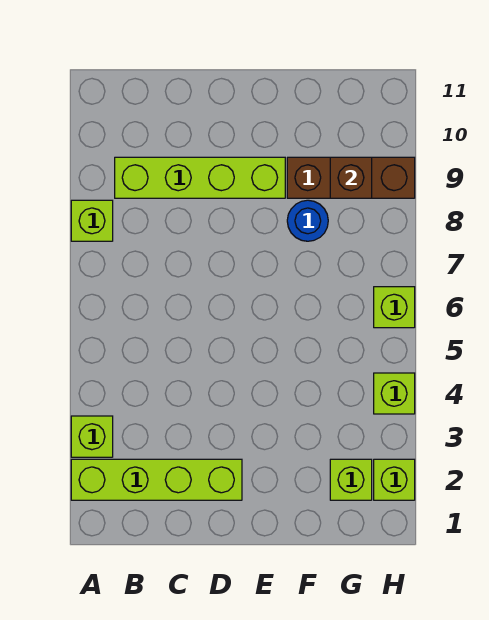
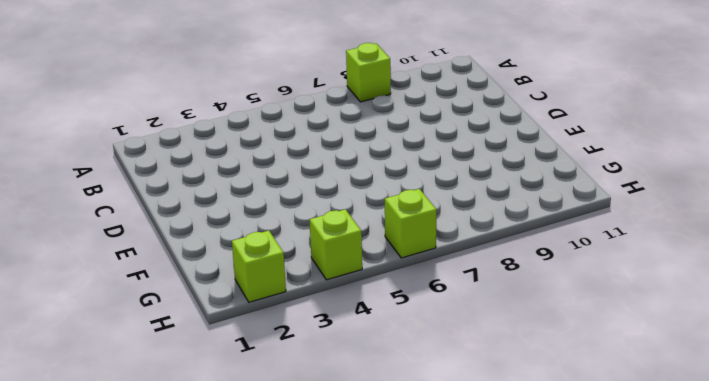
none -> lime 1x4 brick [71,459,242,500]
none -> lime 1x1 brick [71,416,113,457]

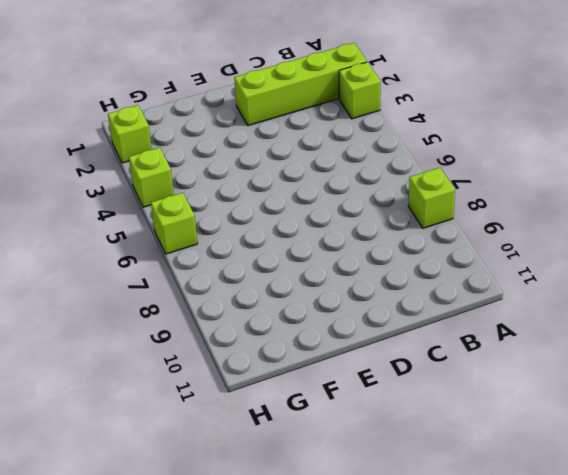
none -> lime 1x4 brick [115,157,285,198]
none -> blue 1x1 round brick [287,200,328,241]

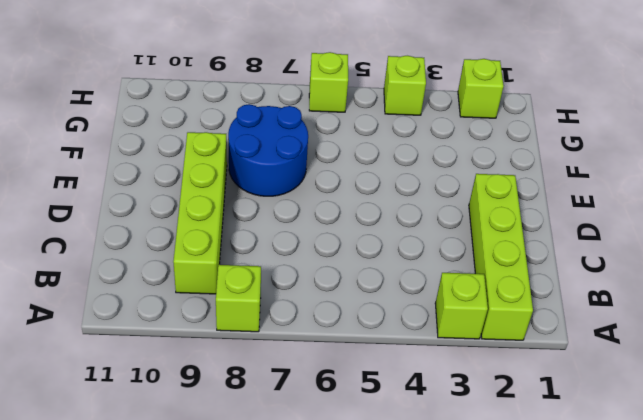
blue 2x2 round brick [228,104,308,196] -> blue 1x1 round brick [287,200,328,241]
none -> brown 1x3 brick [287,157,415,198]
none -> lime 1x1 brick [330,459,372,500]

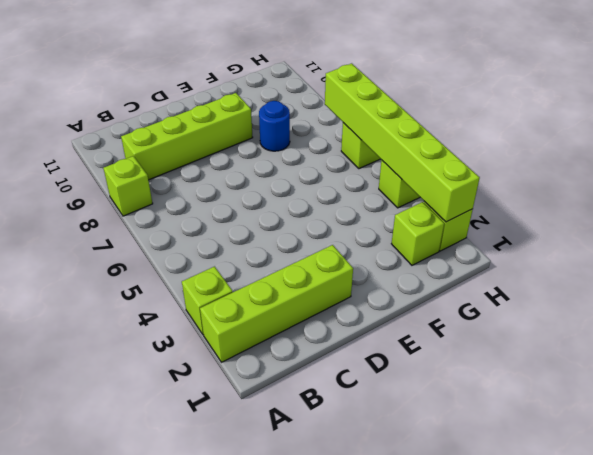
lime 1x6 brick [325,63,480,222] -> none
none -> brown 1x3 brick [287,157,415,198]
none -> brown 1x1 brick [330,157,372,198]

